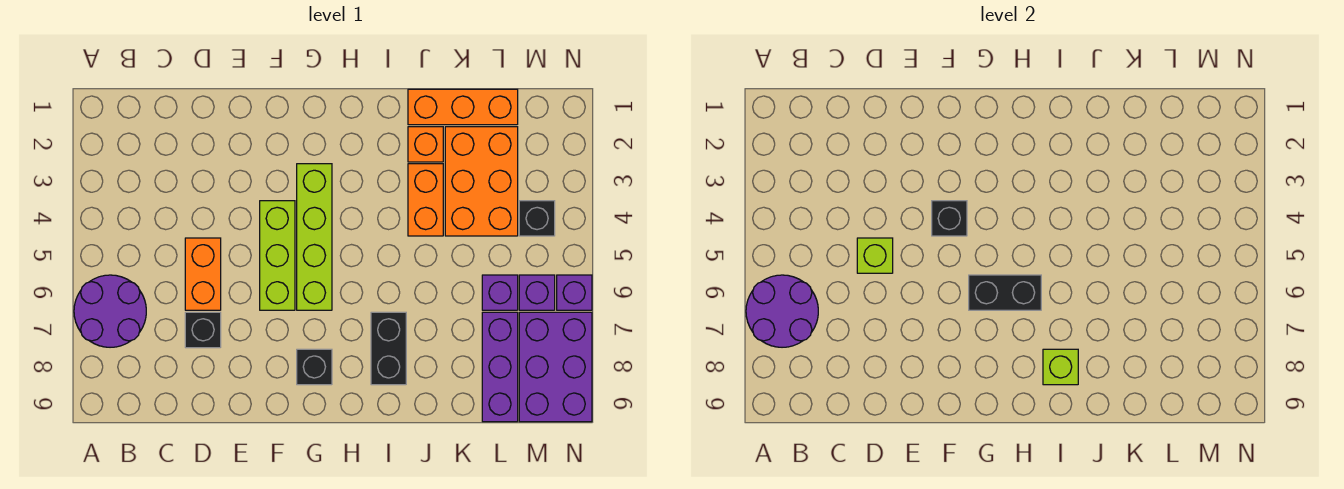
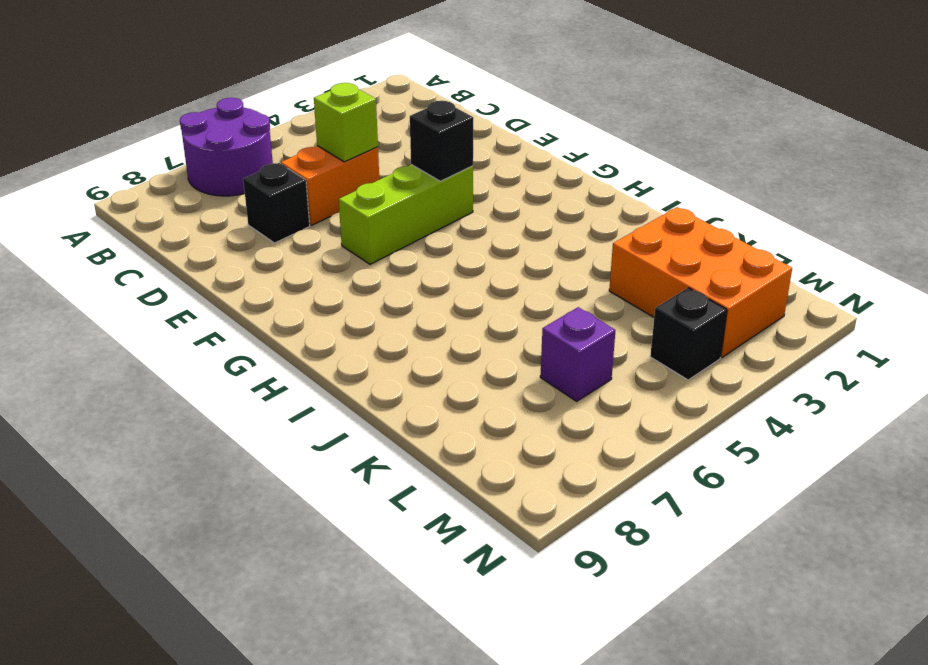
orange 2x3 brick [609,207,792,357] -> orange 2x3 brick turned to [445,127,518,236]
none -> lime 1x4 brick [297,164,332,310]
none -> black 1x1 brick [297,349,332,385]
none -> black 1x2 brick [371,312,406,385]

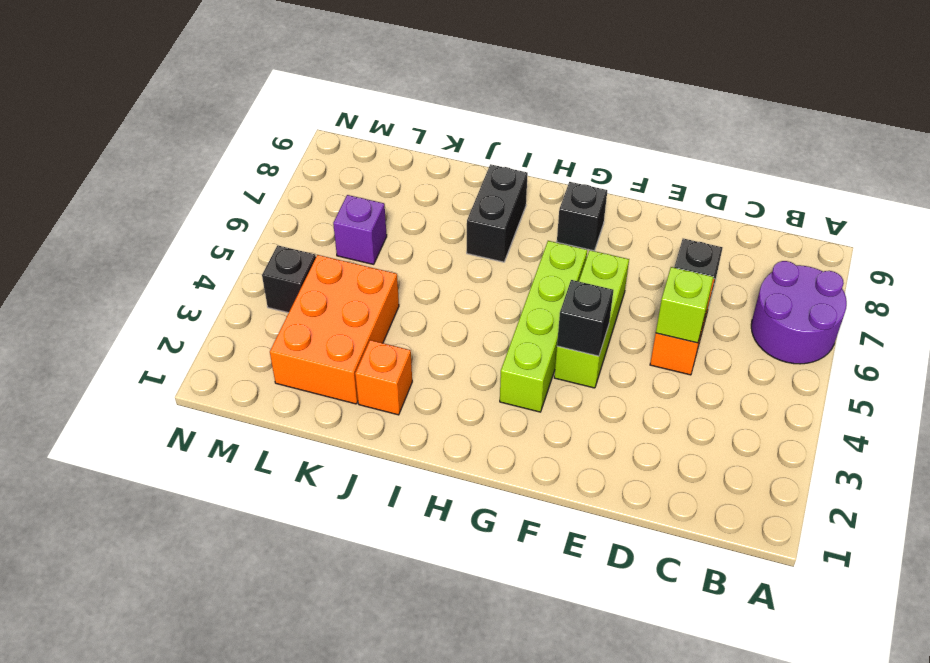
none -> orange 1x3 brick [408,89,518,125]
none -> orange 1x2 brick [408,164,443,236]
none -> purple 1x3 brick [482,312,518,422]

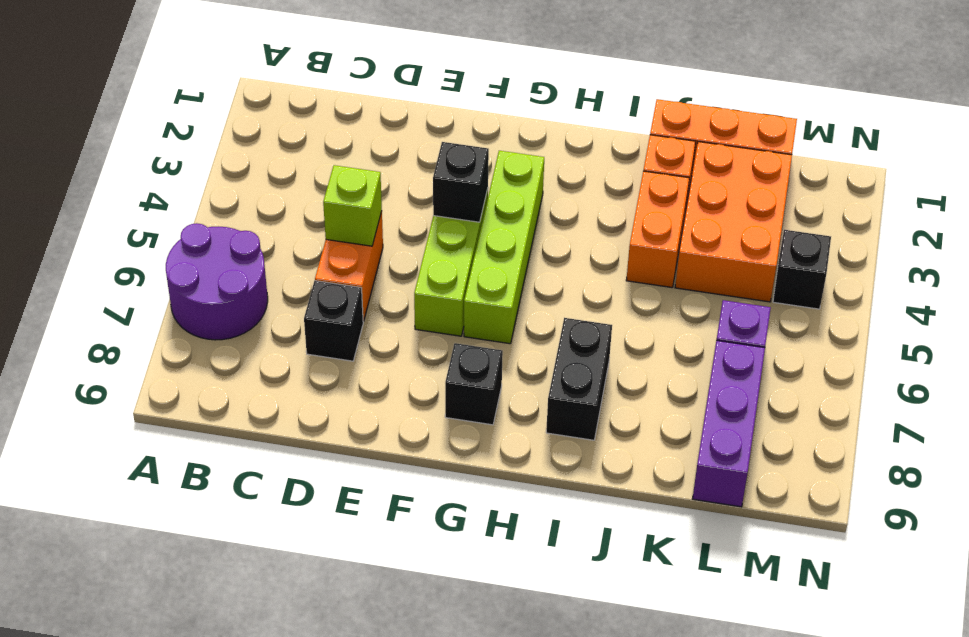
none -> purple 1x1 brick [519,275,555,310]
none -> purple 2x3 brick [519,312,592,422]
none -> purple 1x1 brick [557,275,592,310]

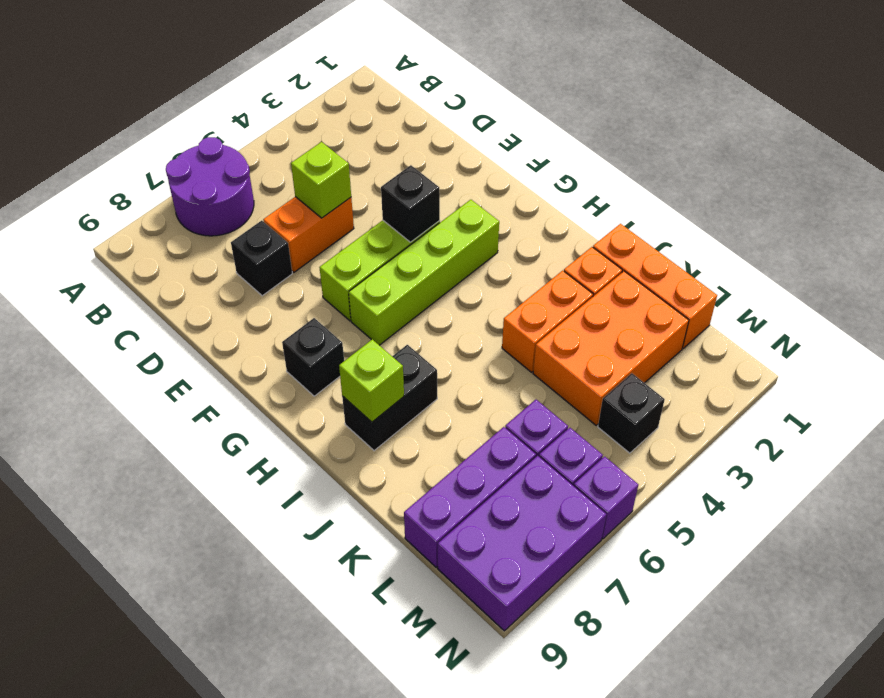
none -> purple 2x2 round brick [746,275,818,347]
none -> black 1x2 brick [969,275,1041,310]

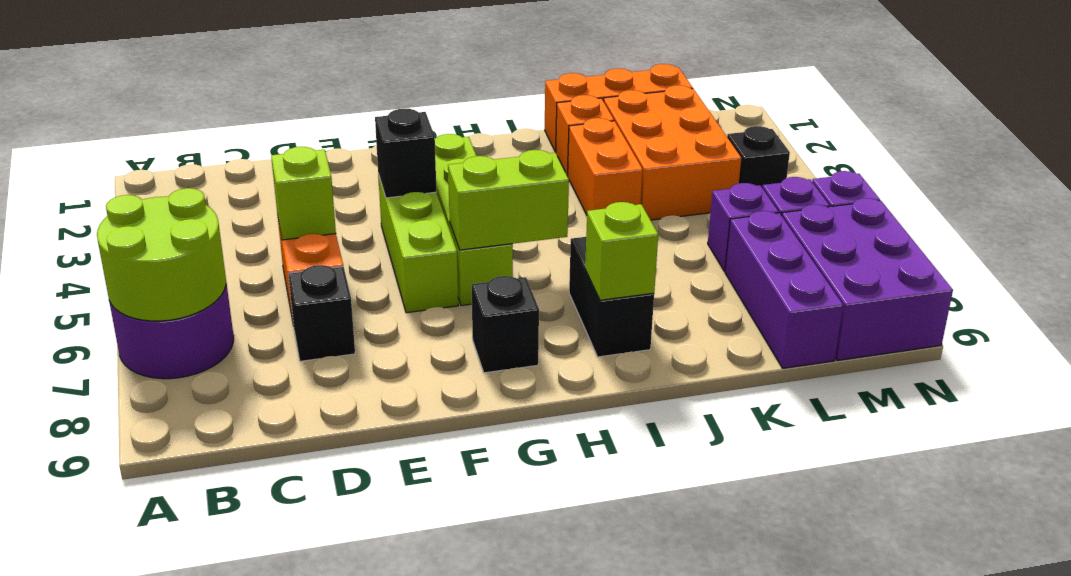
lime 2x2 round brick [97,188,226,321] -> purple 2x2 round brick [746,275,818,347]
lime 1x2 brick [448,150,569,250] -> black 1x2 brick [969,275,1041,310]

